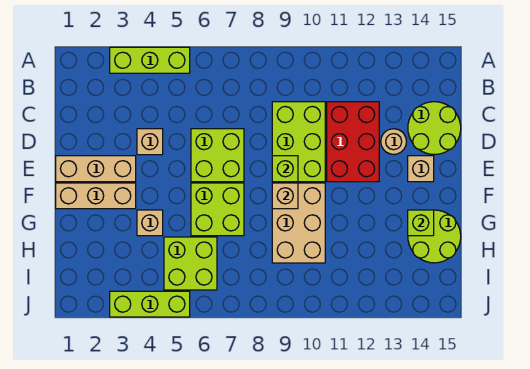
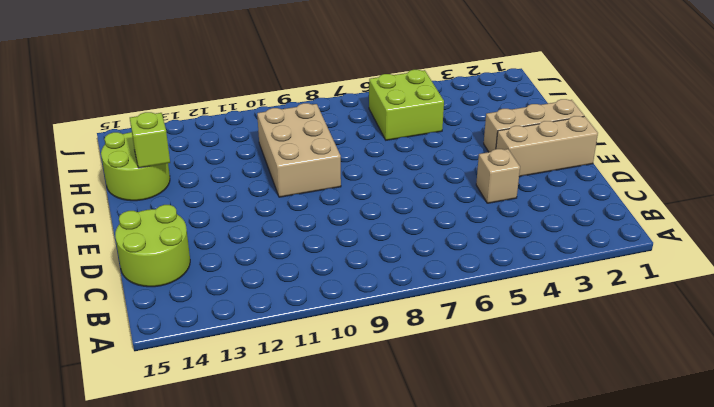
none -> lime 1x3 brick [110,47,190,73]
none -> lime 2x3 brick [272,102,325,182]
none -> red 2x3 brick [327,102,379,182]

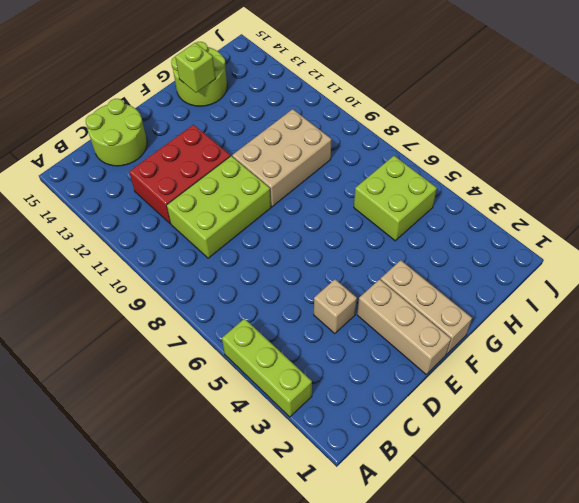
none -> lime 2x2 brick [191,129,244,182]
none -> tan 1x1 round brick [381,129,406,154]
none -> tan 1x1 brick [408,156,434,182]

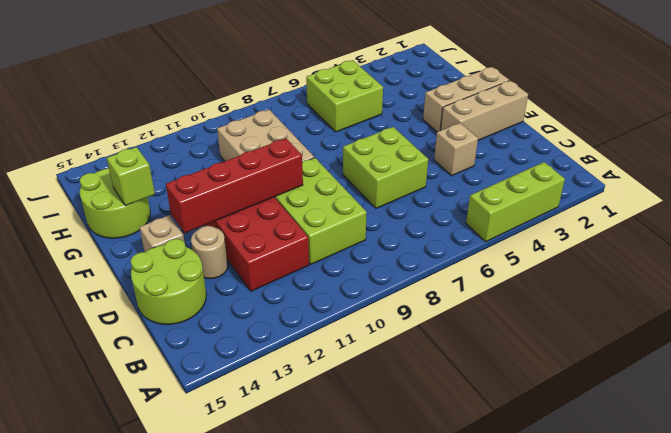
red 1x4 brick [166,138,303,233] -> none
none -> lime 2x2 brick [191,183,244,236]
none -> tan 1x1 brick [137,210,163,236]
none -> lime 1x3 brick [110,291,190,317]

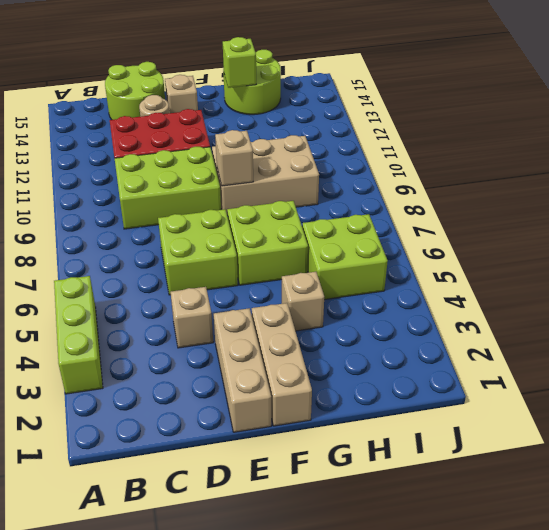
none -> lime 1x3 brick [110,291,190,317]
none -> lime 1x1 brick [272,156,298,182]

